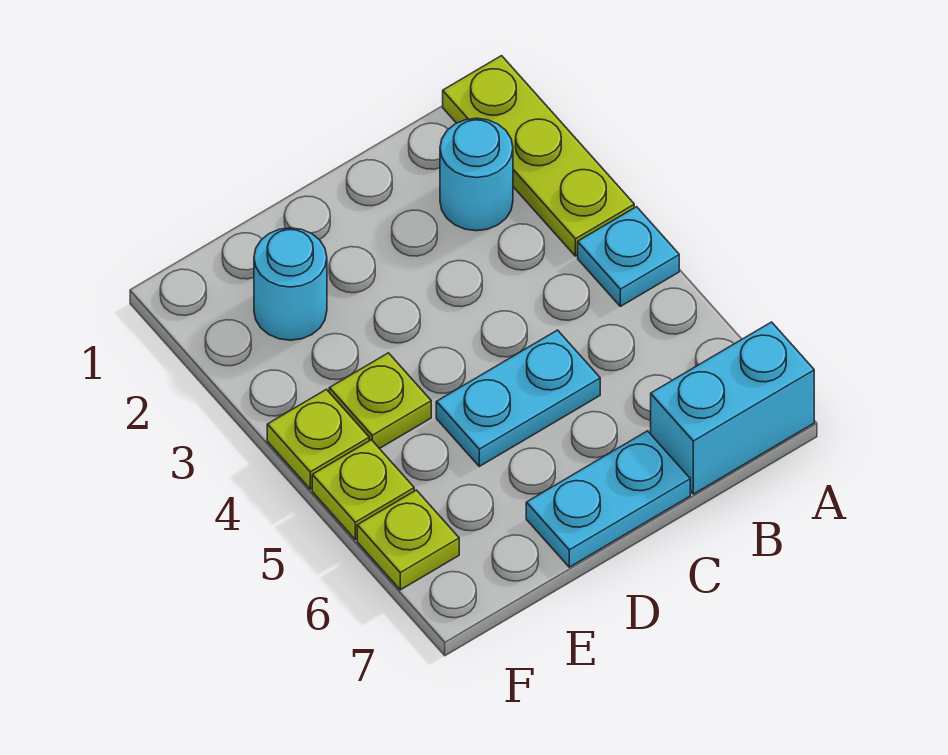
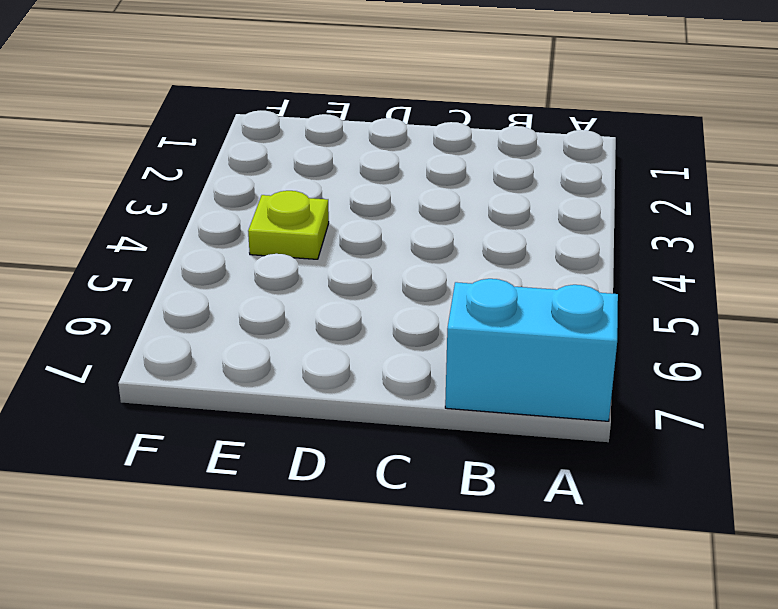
none -> lime 1x3 plate [443,56,634,256]
none -> cyan 1x1 plate [578,207,679,306]

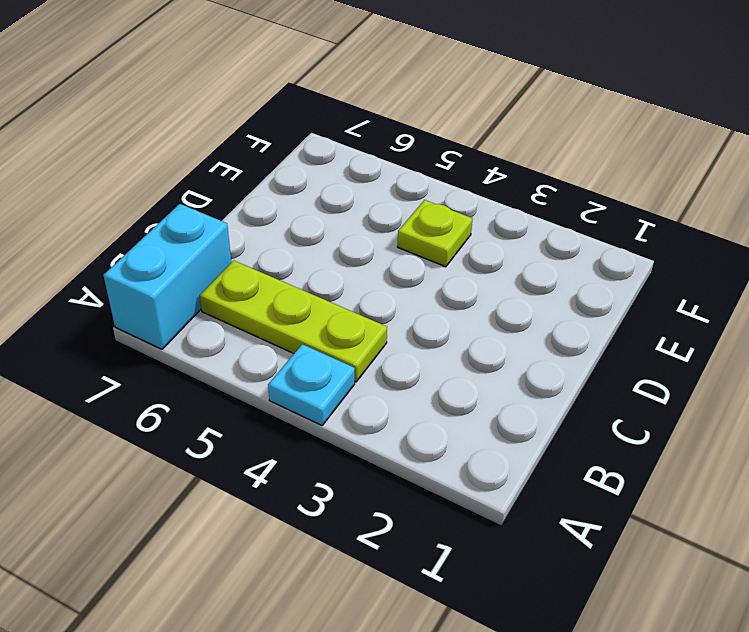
lime 1x3 plate [200,260,387,382] -> lime 1x3 plate moved to [443,56,634,256]
none -> cyan 1x1 round brick [440,118,513,231]
none -> cyan 1x2 plate [436,330,600,466]

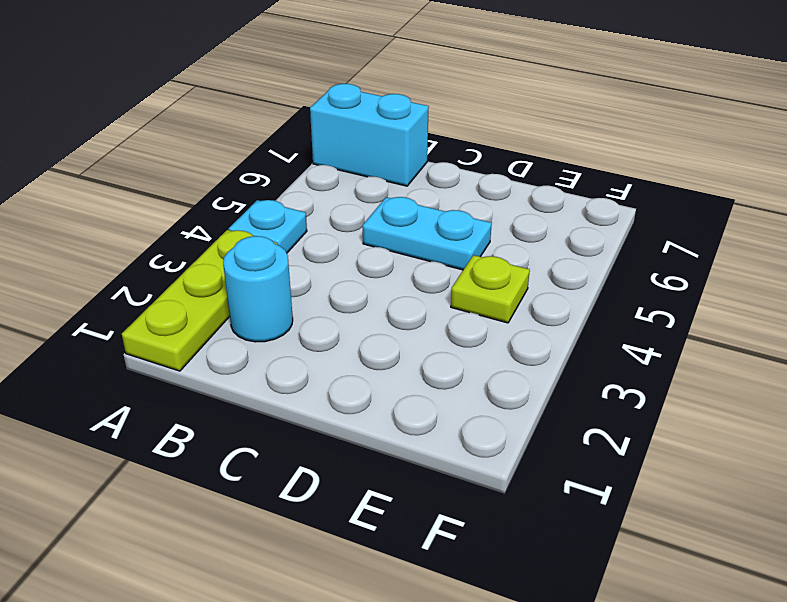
none -> cyan 1x2 plate [526,431,690,567]
none -> cyan 1x1 round brick [254,228,327,340]

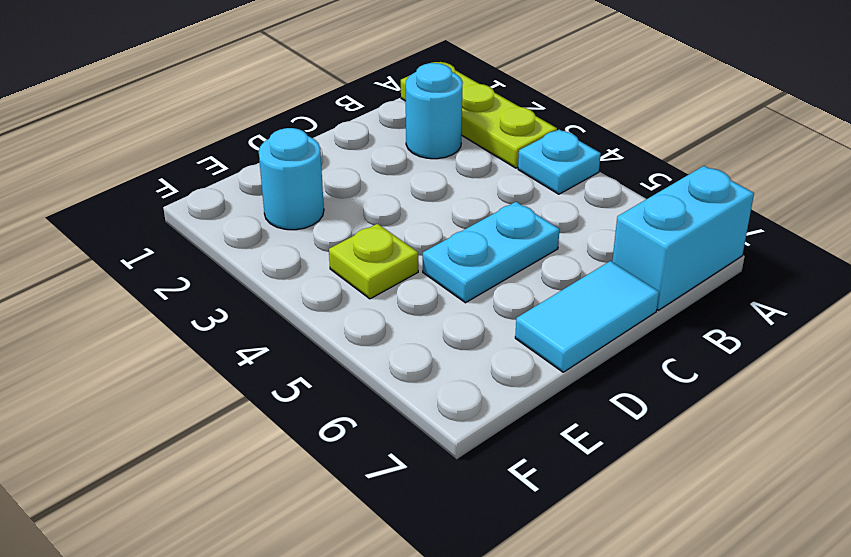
cyan 1x2 tile [515,261,659,372] -> cyan 1x2 plate [526,431,690,567]
none -> lime 1x1 plate [267,389,369,489]
none -> lime 1x1 plate [312,440,414,539]

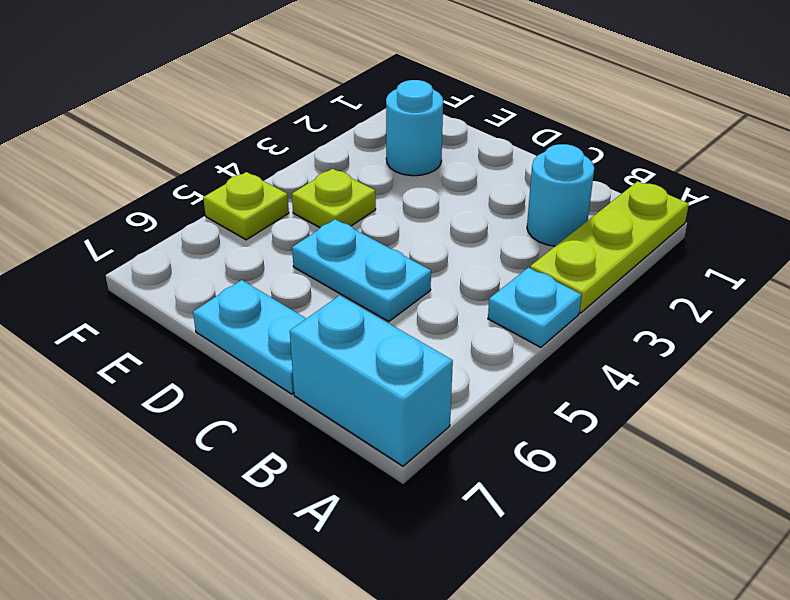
none -> lime 1x1 plate [267,389,369,489]
none -> lime 1x1 plate [357,490,459,590]

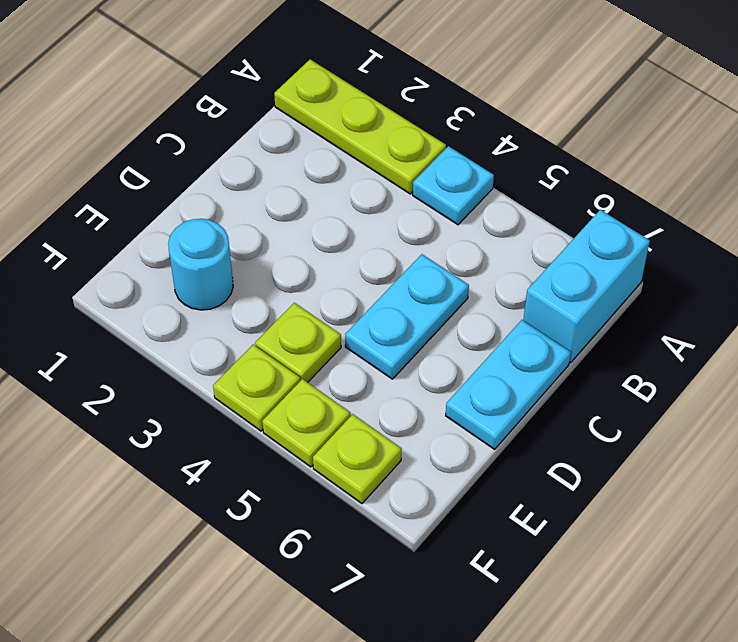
none -> cyan 1x1 round brick [440,118,513,231]

